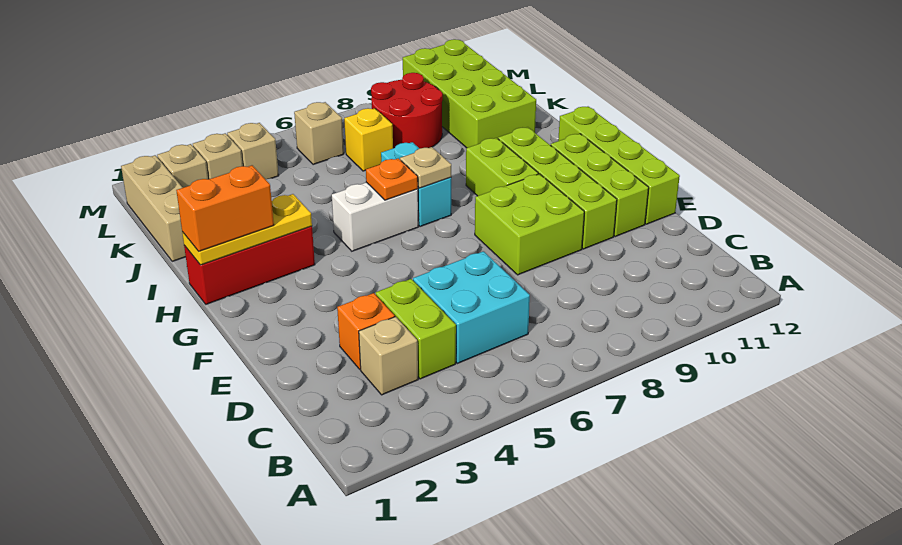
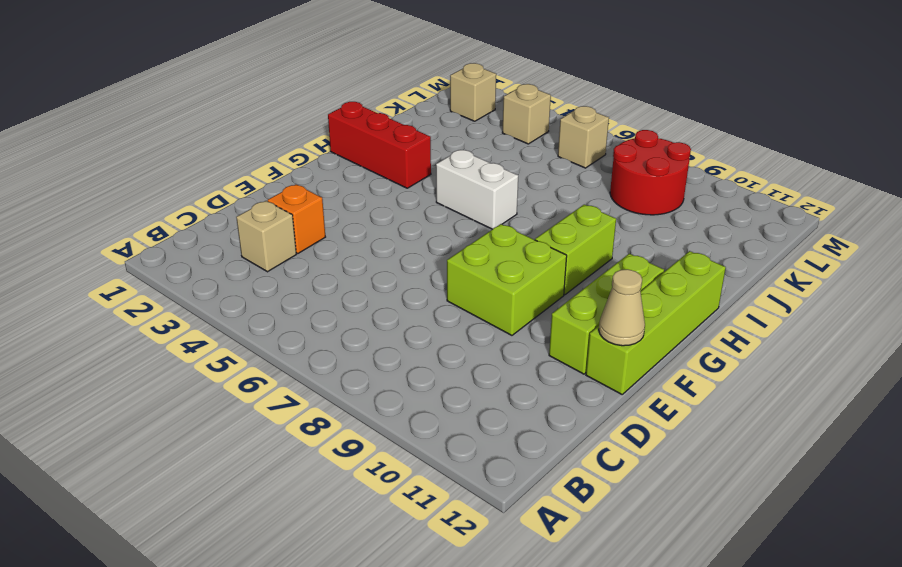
tan 1x1 cone [599,269,645,346] -> none
none -> lime 1x2 brick [376,279,456,379]
none -> cyan 2x2 brick [413,251,530,363]
none -> lime 1x4 brick [498,127,617,249]

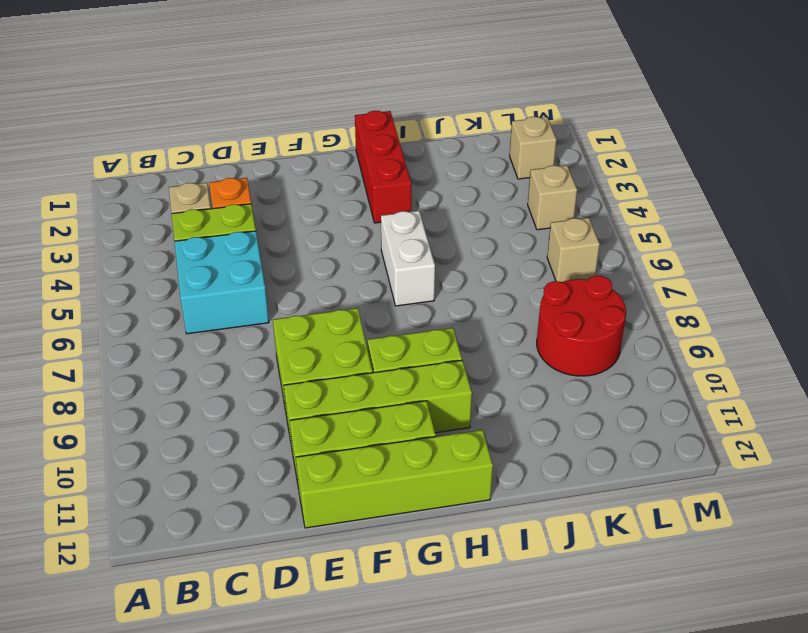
none -> cyan 1x2 brick [381,142,451,227]
none -> tan 1x3 brick [121,155,186,261]
none -> lime 2x4 brick [403,39,536,148]

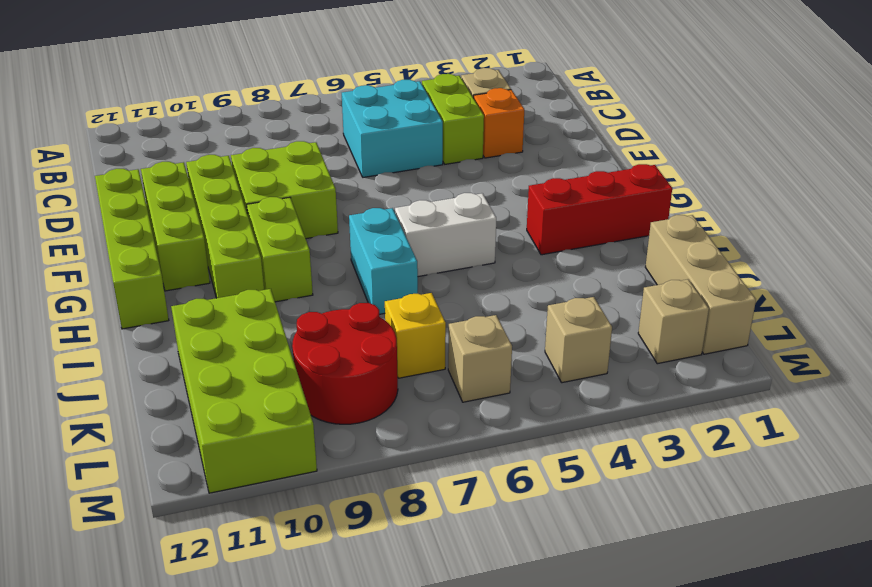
none -> tan 1x1 brick [193,133,243,179]
none -> yellow 1x3 plate [182,194,312,265]
none -> orange 1x1 plate [366,158,418,200]

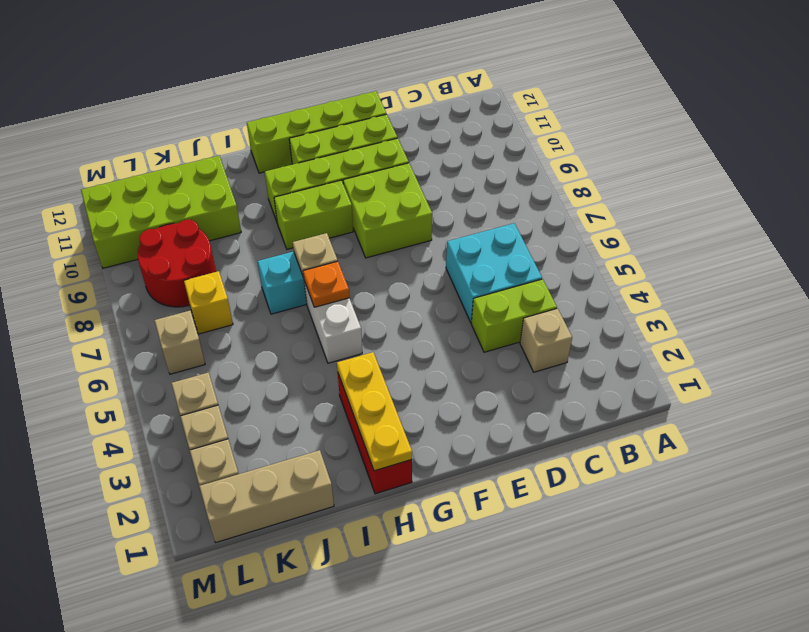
none -> orange 1x1 brick [337,293,395,369]
none -> orange 1x2 brick [176,165,274,251]

